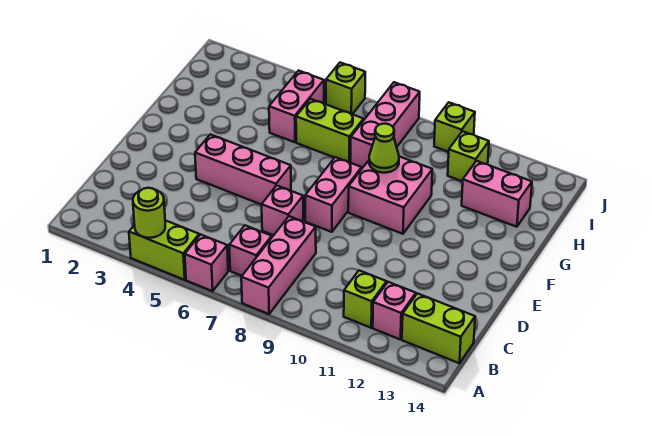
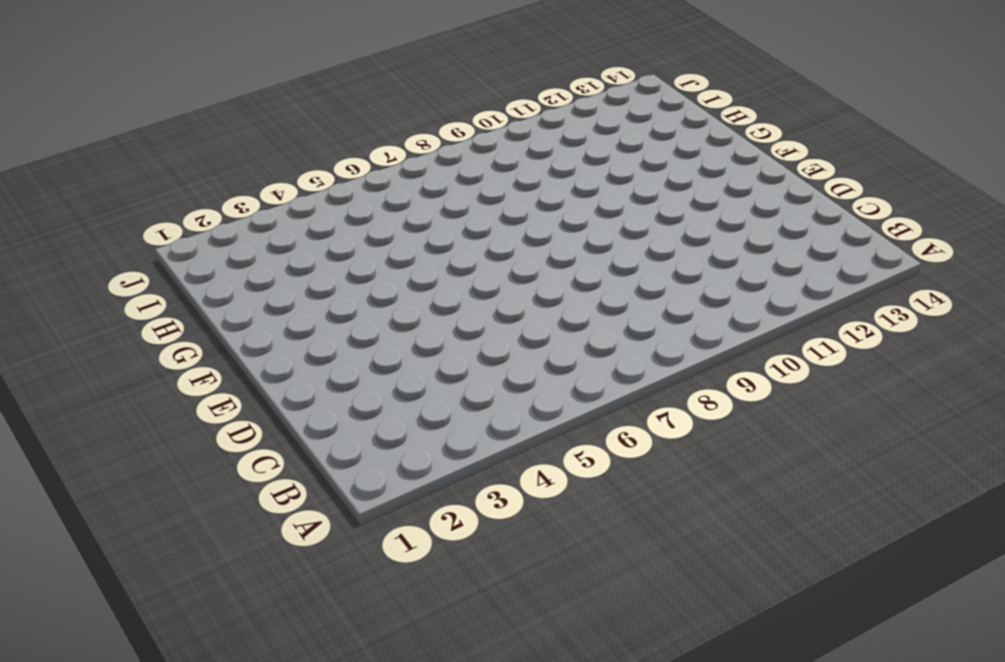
none -> lime 1x2 brick [129,220,199,280]
none -> pink 1x1 brick [185,234,228,291]
none -> pink 1x3 brick [241,216,316,314]

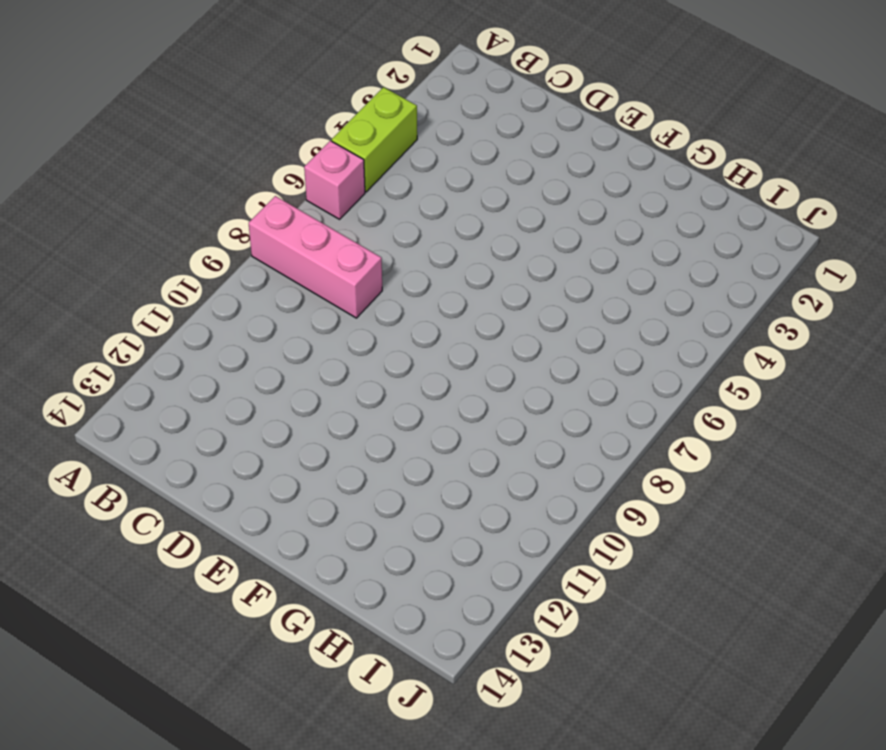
none -> pink 1x1 brick [229,225,272,276]
none -> lime 1x1 brick [344,270,387,328]
none -> pink 1x1 brick [373,282,416,339]

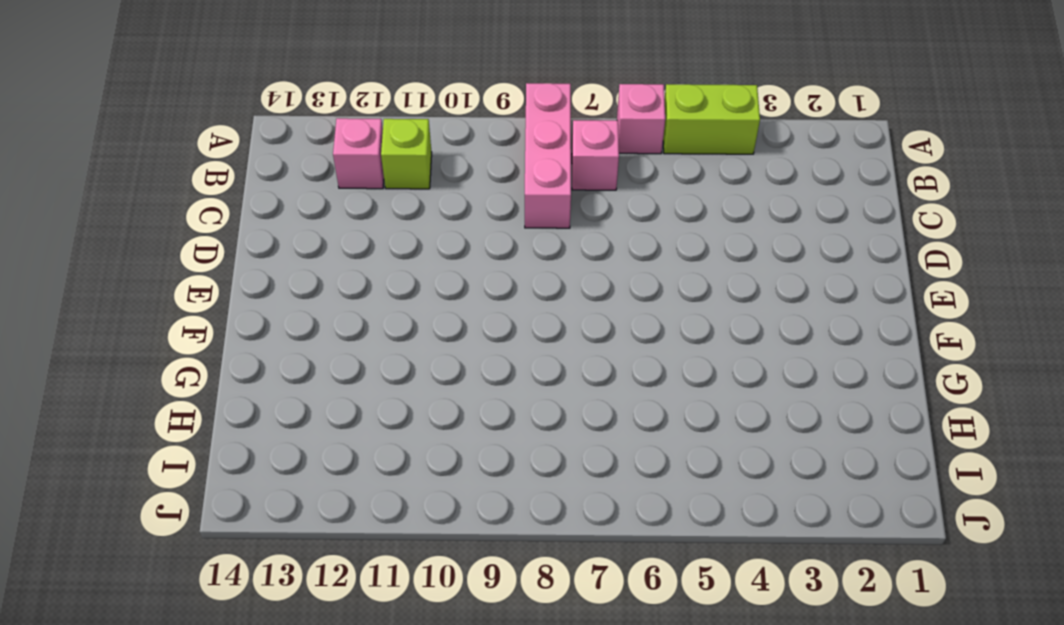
none -> lime 1x2 brick [402,293,475,363]
none -> pink 1x1 brick [262,186,303,235]
none -> pink 1x3 brick [195,134,291,205]

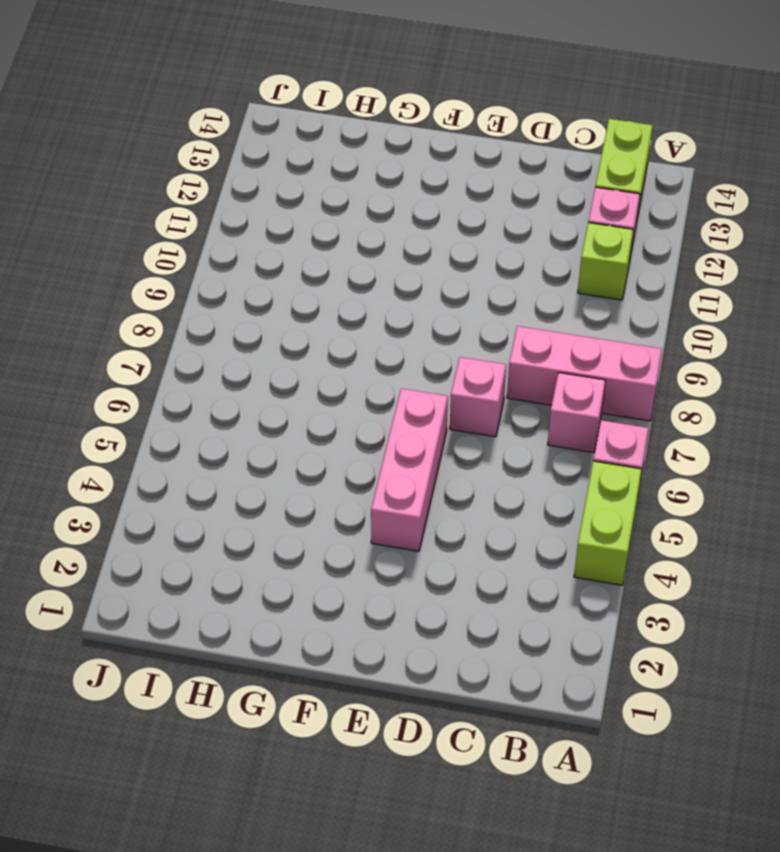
none -> pink 1x2 brick [305,157,362,232]
none -> pink 2x2 brick [348,157,432,234]
none -> pink 1x2 brick [269,71,324,142]

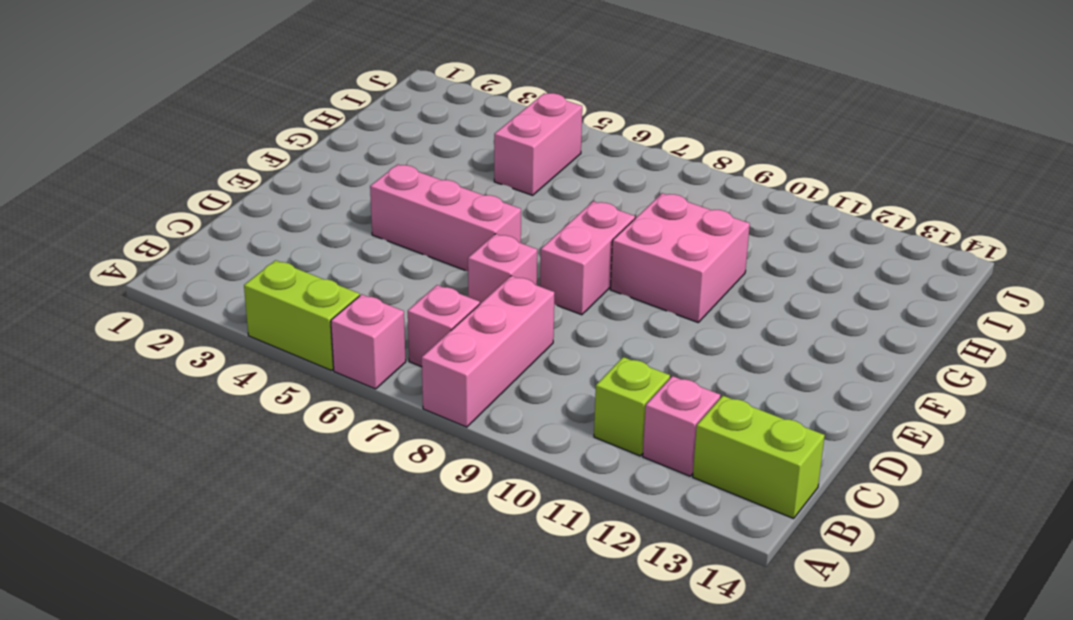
none -> lime 1x2 brick [296,99,364,162]
none -> pink 1x3 brick [351,82,420,168]
none -> pink 1x2 brick [462,161,532,227]

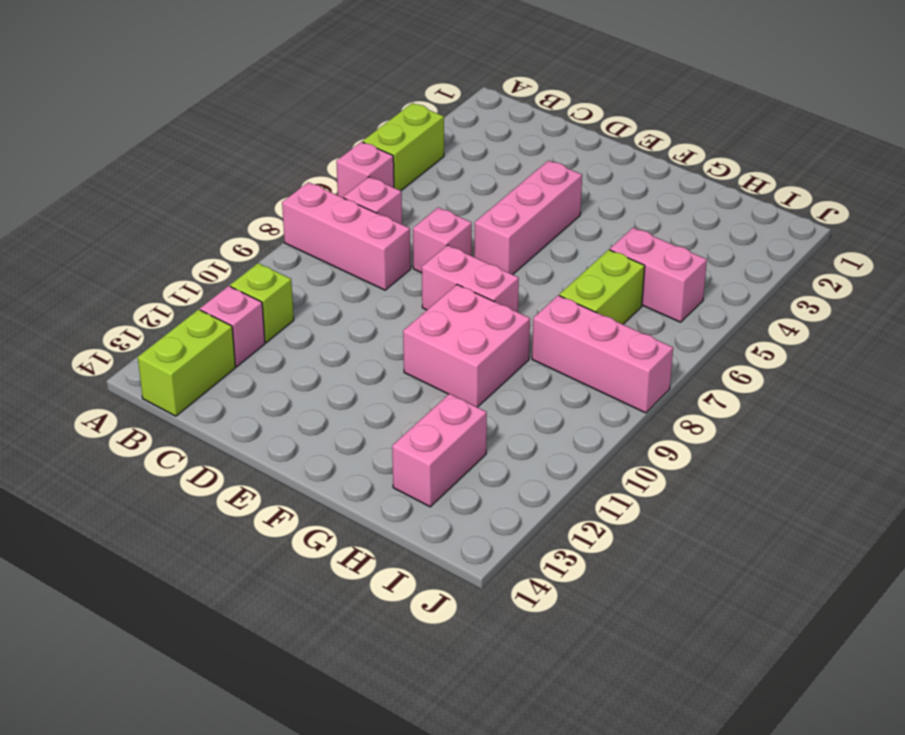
none -> lime 1x1 brick [448,131,489,182]
none -> lime 1x1 brick [326,63,365,114]
none -> lime 1x1 brick [434,102,475,152]

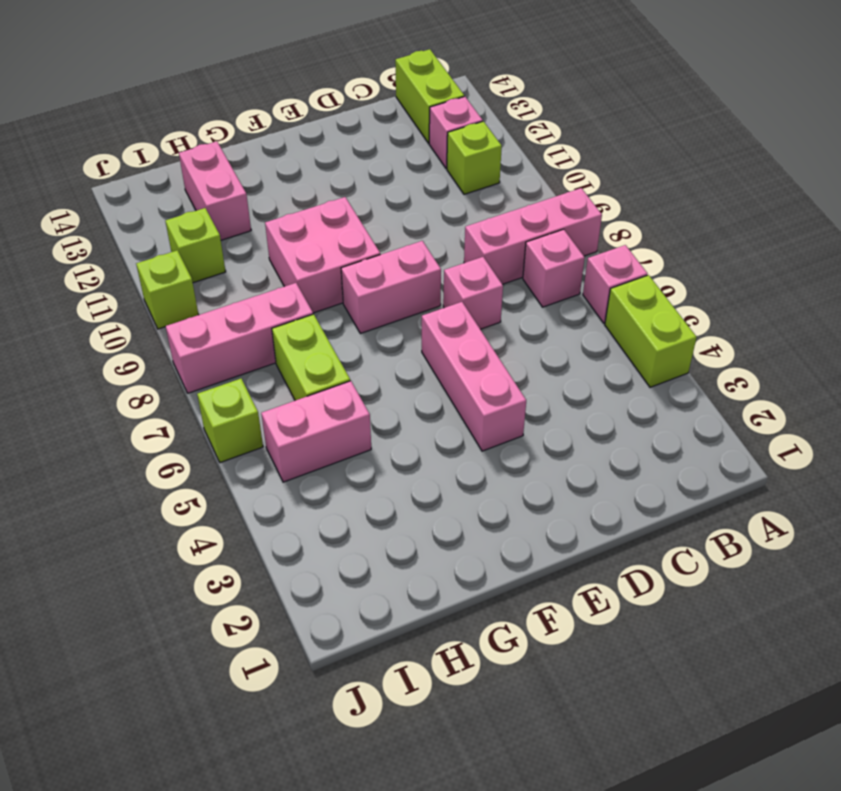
none -> lime 1x1 round brick [133,188,165,238]
none -> lime 1x1 cone [369,124,399,173]

